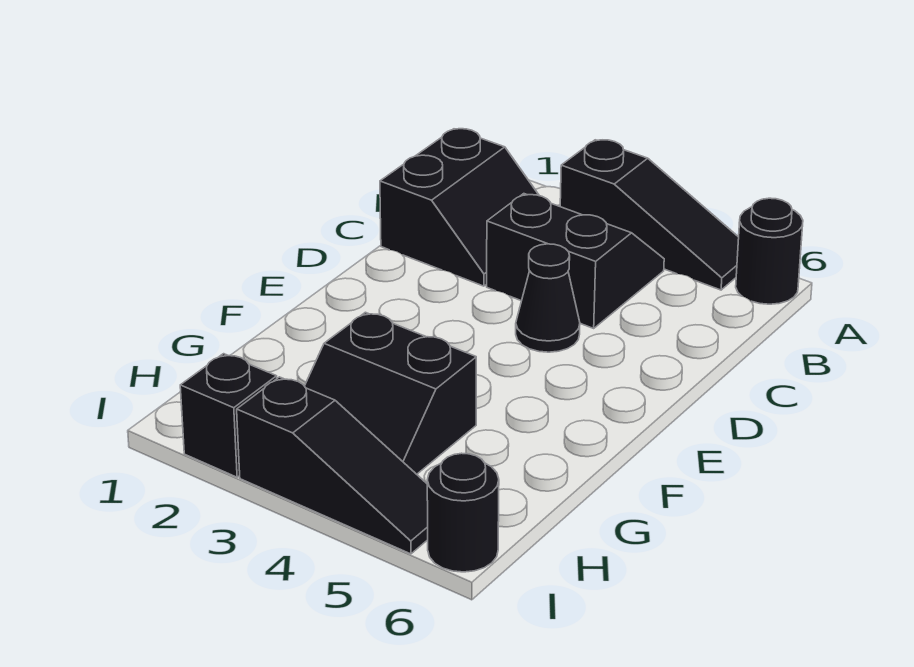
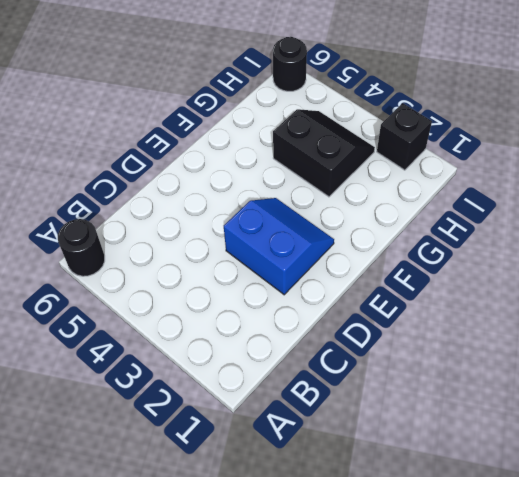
blue 2x2 slope [224,198,334,295] -> none
none -> black 1x3 slope [560,140,739,290]
none -> black 2x2 slope [380,129,539,286]

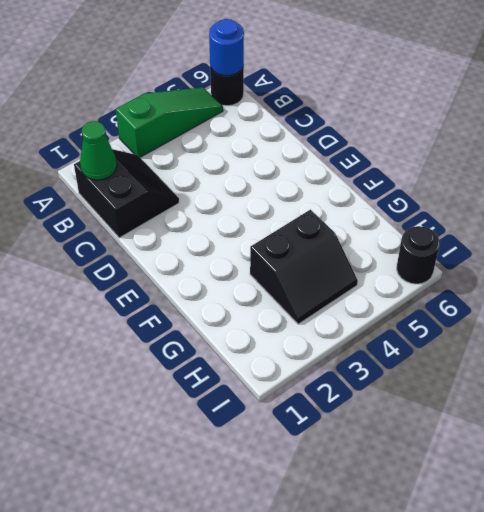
green 1x3 slope [116,87,223,157] -> black 1x3 slope [560,140,739,290]
blue 1x1 round brick [209,19,244,76] -> none
green 1x1 cone [80,121,117,180] -> none
none -> black 2x2 slope [487,194,664,328]
none -> black 1x1 cone [516,244,580,352]

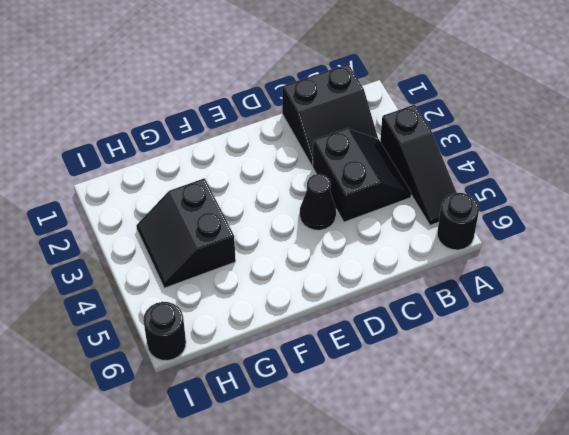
none -> black 1x1 brick [180,354,277,477]
none -> black 1x3 slope [237,377,428,554]

